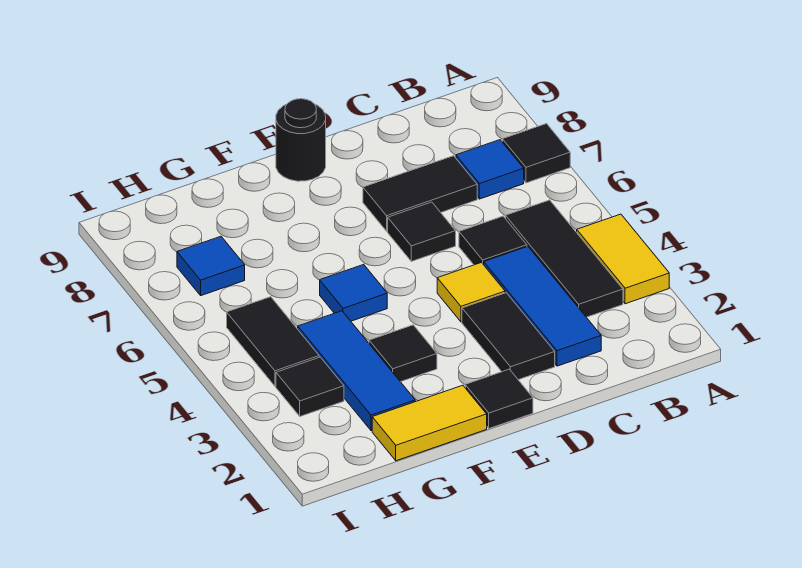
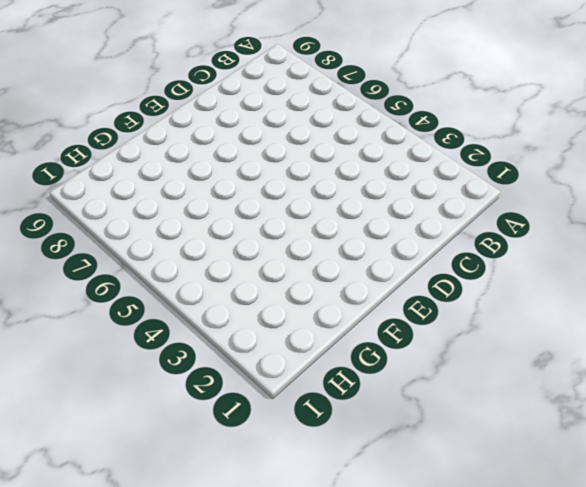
none -> yellow 1x2 tile [577,214,669,304]
none -> black 1x1 tile [502,124,570,183]
none -> black 1x3 tile [505,200,623,317]

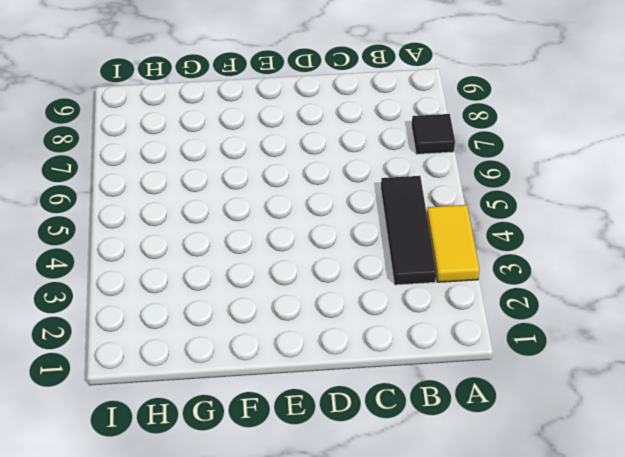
none -> blue 1x1 tile [456,140,524,199]
none -> blue 1x3 tile [484,246,601,366]
none -> black 1x1 tile [459,216,527,265]

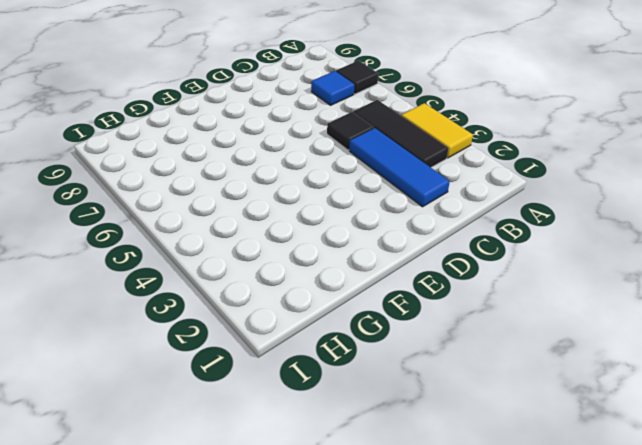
none -> black 1x2 tile [363,156,477,231]
none -> black 1x2 tile [462,293,555,380]
none -> yellow 1x1 tile [437,263,505,322]

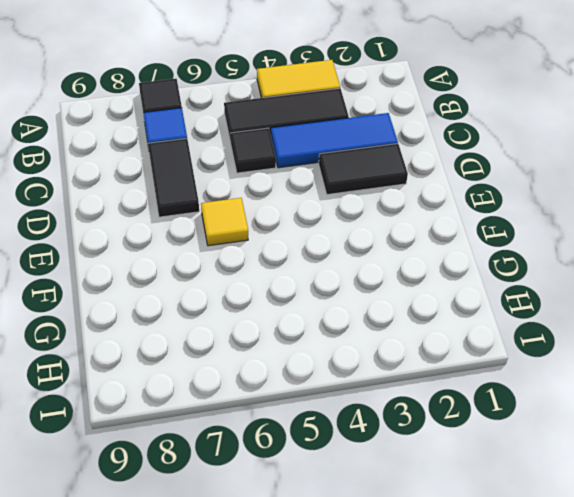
yellow 1x1 tile [201,198,248,246] -> yellow 1x1 tile moved to [437,263,505,322]
none -> black 1x1 tile [388,202,456,261]
none -> black 1x1 tile [465,369,533,429]
none -> black 1x1 round brick [276,99,326,181]

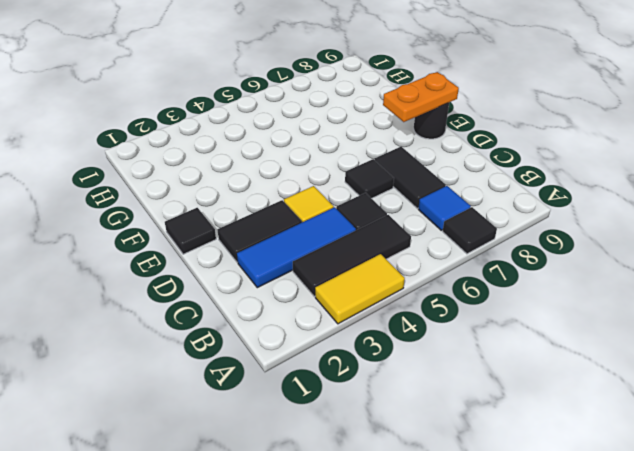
orange 1x2 plate [383,72,459,122] -> none
none -> yellow 1x2 tile [372,385,487,461]
none -> black 1x1 tile [369,325,437,382]
none -> blue 1x1 tile [320,264,387,321]

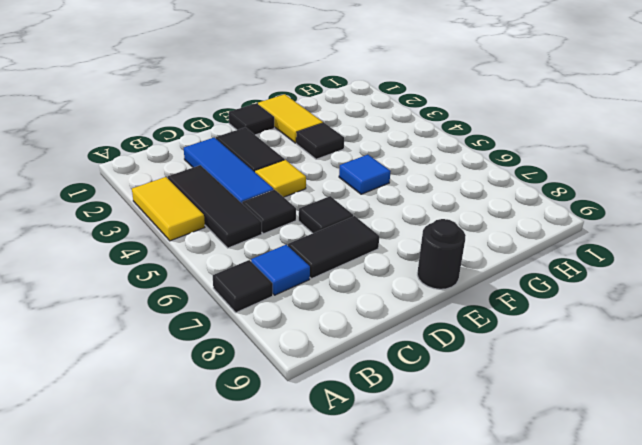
yellow 1x2 tile [258,94,323,143] -> yellow 1x2 tile turned to [372,385,487,461]
none -> blue 1x3 tile [298,311,415,431]
none -> black 1x1 tile [276,357,344,416]
none -> black 1x2 tile [227,297,319,386]

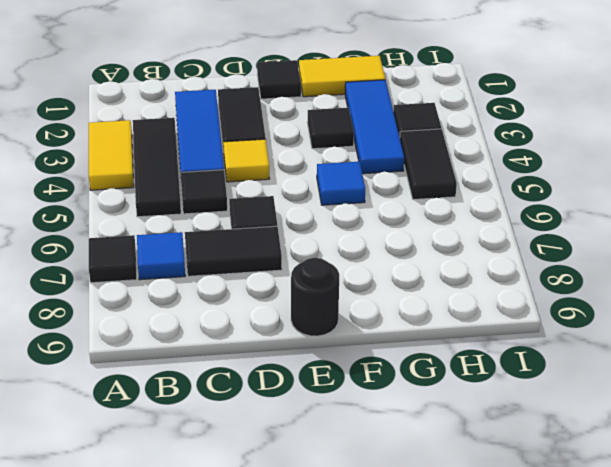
none -> blue 1x1 tile [177,236,245,296]

